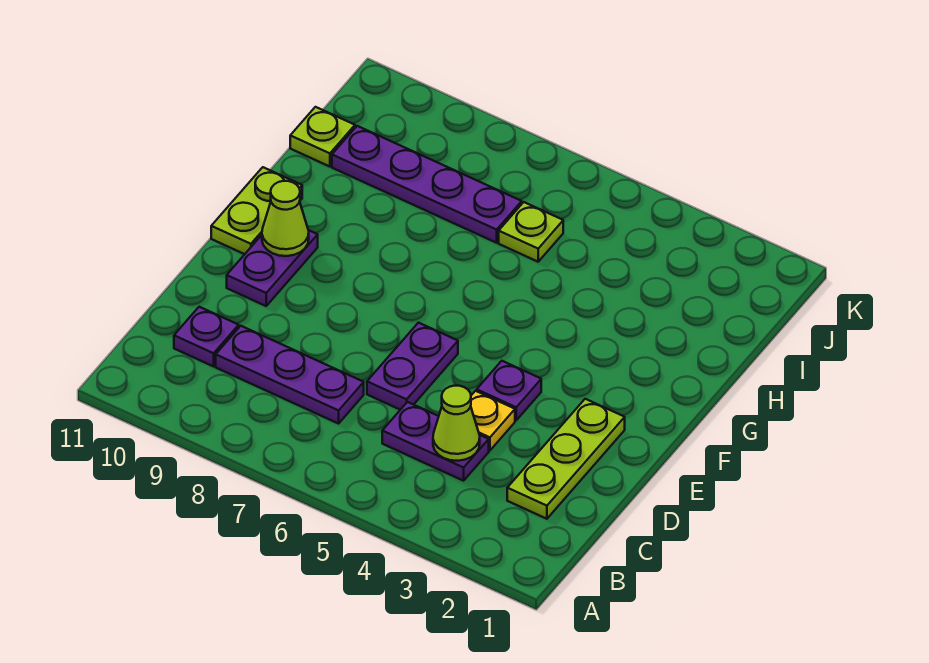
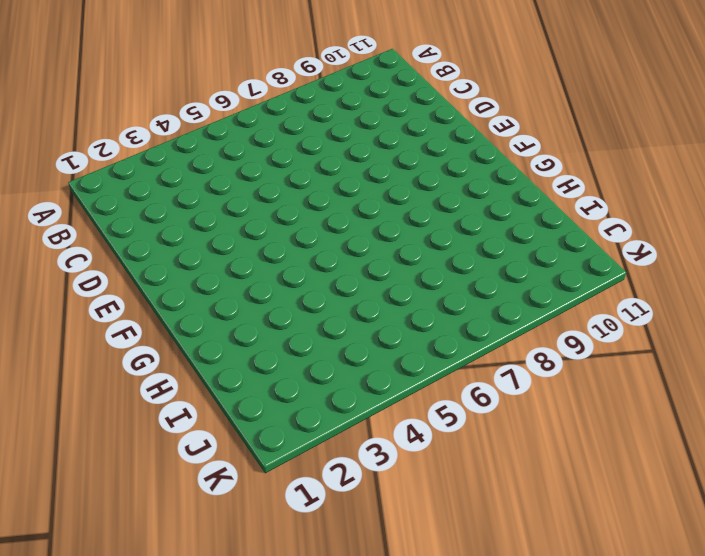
none -> lime 1x3 plate [507,399,625,519]
none -> purple 1x2 plate [382,402,489,481]
none -> purple 1x3 plate [216,326,364,424]

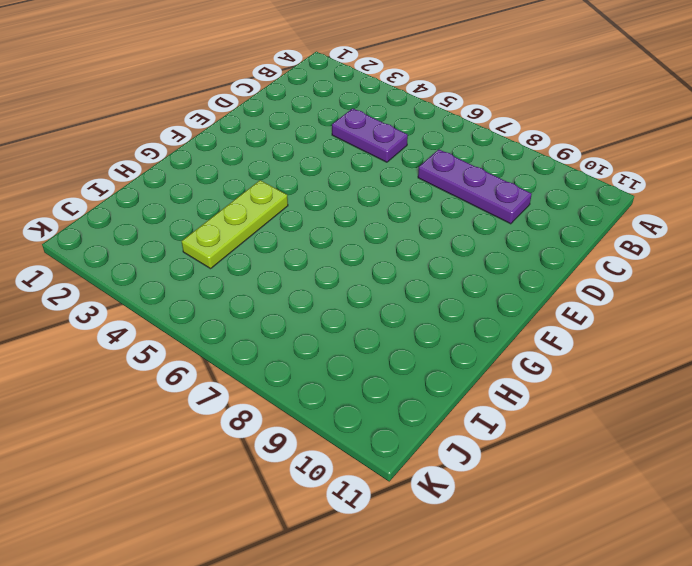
lime 1x3 plate [181,180,288,269] -> lime 1x3 plate moved to [507,399,625,519]
none -> purple 1x1 plate [174,307,239,366]
none -> yellow 1x1 plate [471,391,515,451]
none -> purple 1x2 plate [367,323,458,410]

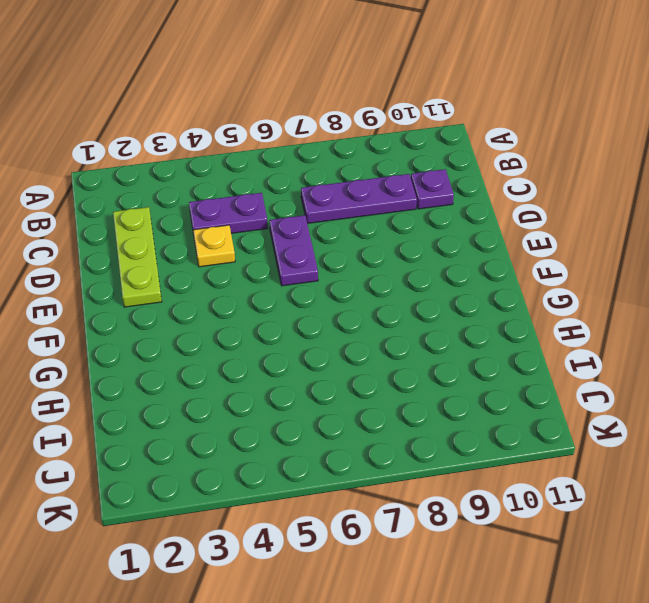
none -> purple 1x1 plate [477,361,541,420]
none -> purple 1x2 plate [227,231,318,306]
none -> lime 1x2 plate [211,167,302,254]

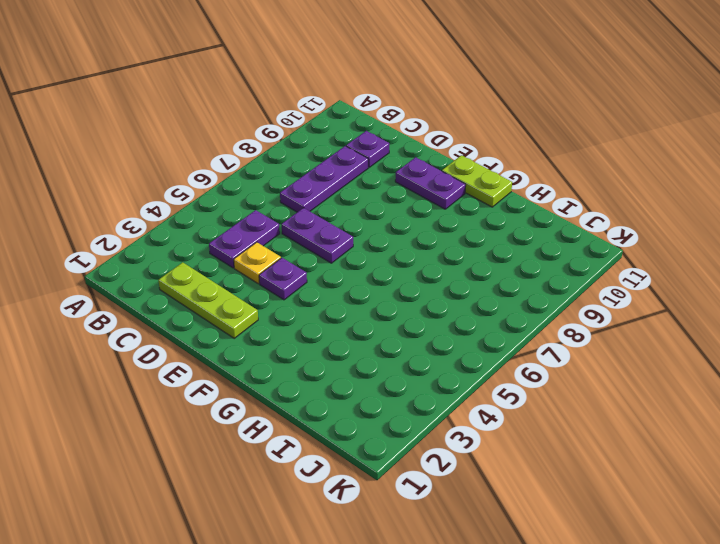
none -> lime 1x1 plate [499,202,563,262]
none -> purple 1x4 plate [332,126,522,243]
none -> lime 1x1 plate [290,107,355,167]

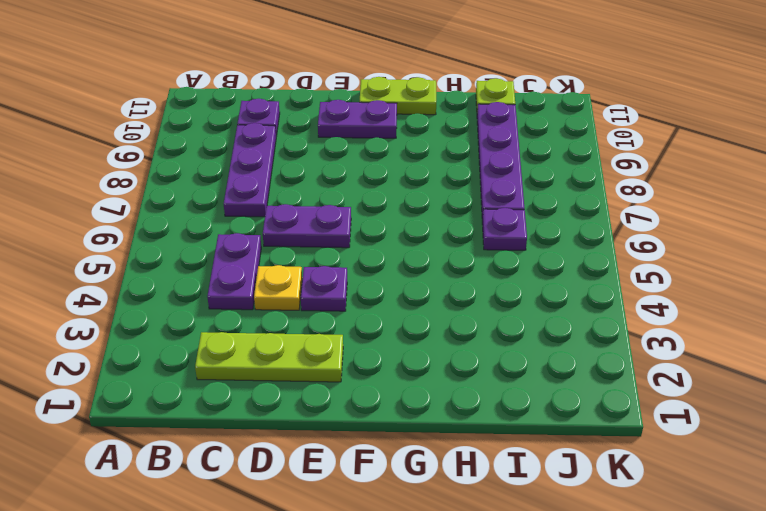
purple 1x1 plate [482,208,527,250] -> lime 1x1 plate [499,202,563,262]
none -> lime 1x1 cone [433,386,480,461]
none -> lime 1x1 cone [262,181,309,256]

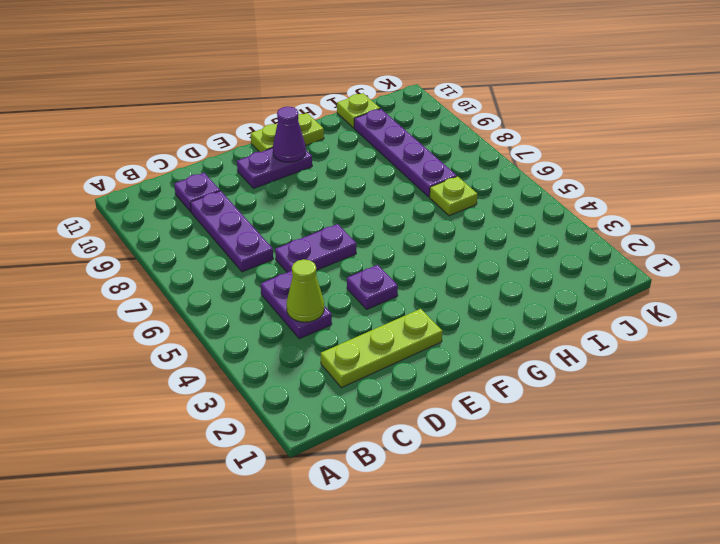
purple 1x1 cone [273,106,306,162] -> lime 1x1 cone [262,181,309,256]
none -> yellow 1x1 plate [471,391,515,451]

